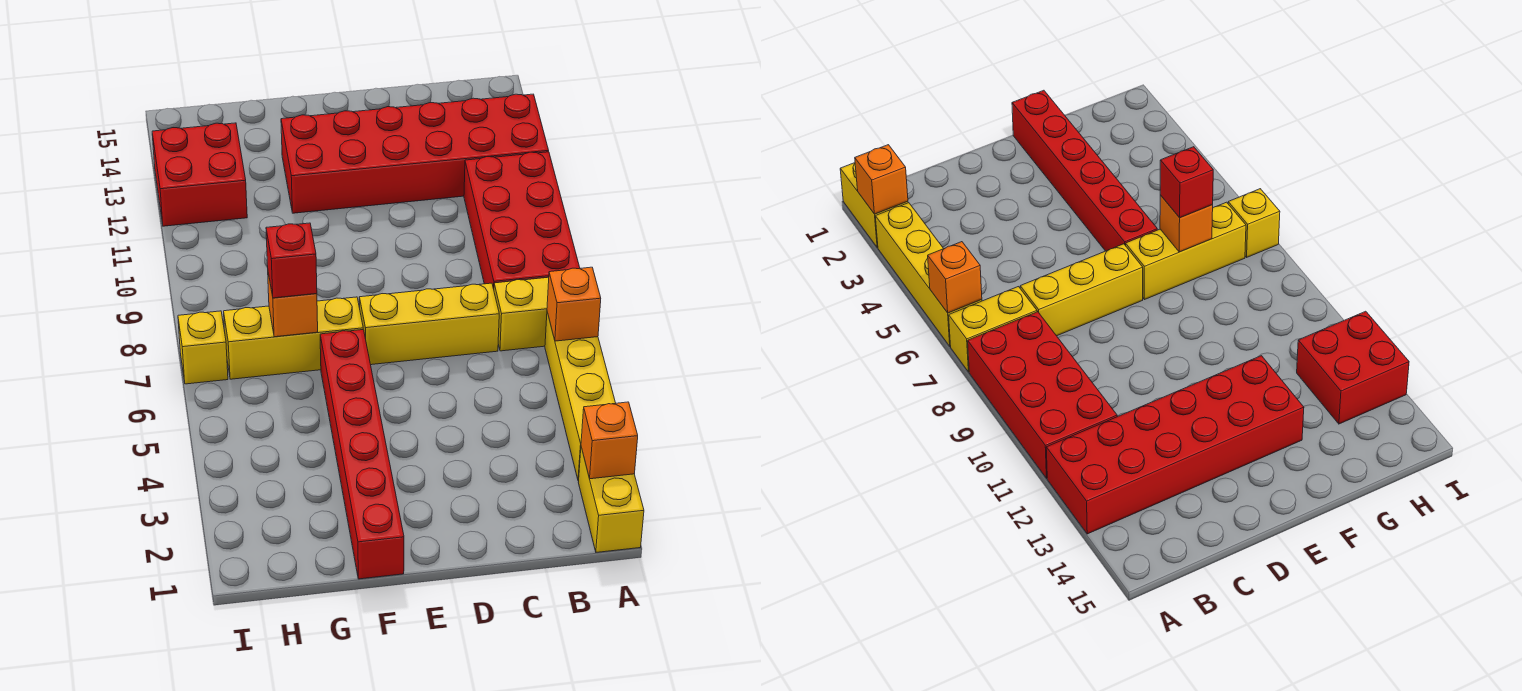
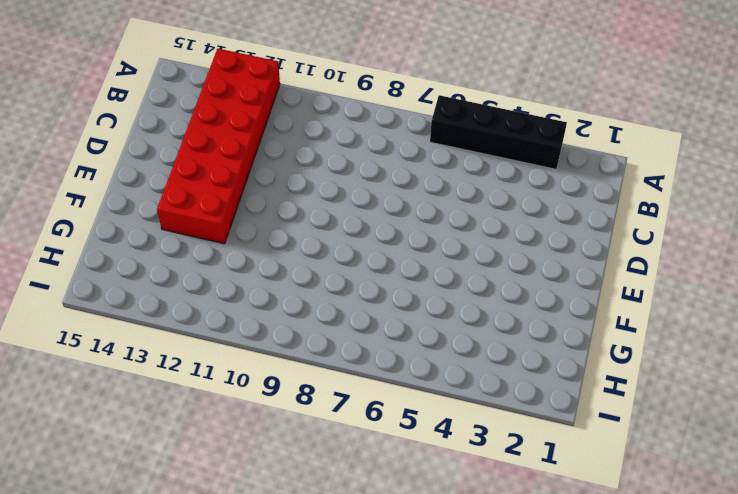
black 1x4 brick [430,95,567,169] -> yellow 1x4 brick [545,312,615,481]
none -> yellow 1x2 brick [578,447,644,552]
none -> yellow 1x2 brick [494,277,549,351]
none -> red 2x4 brick [464,152,580,289]

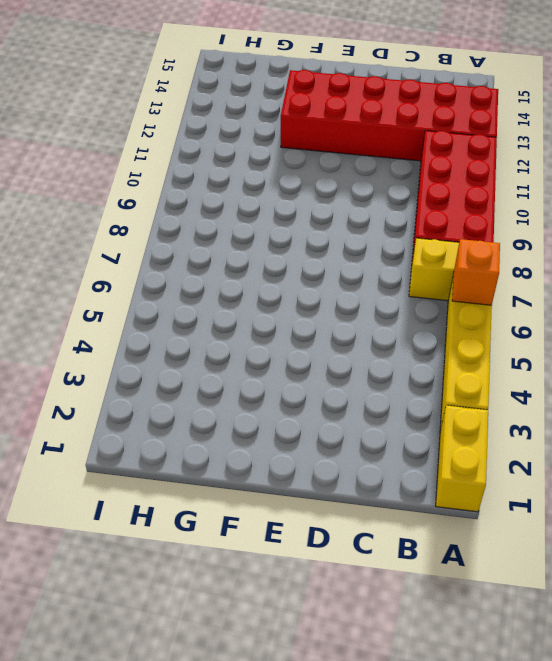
none -> yellow 1x3 brick [359,283,499,365]
none -> red 1x6 brick [320,330,404,579]
none -> yellow 1x3 brick [224,297,363,379]

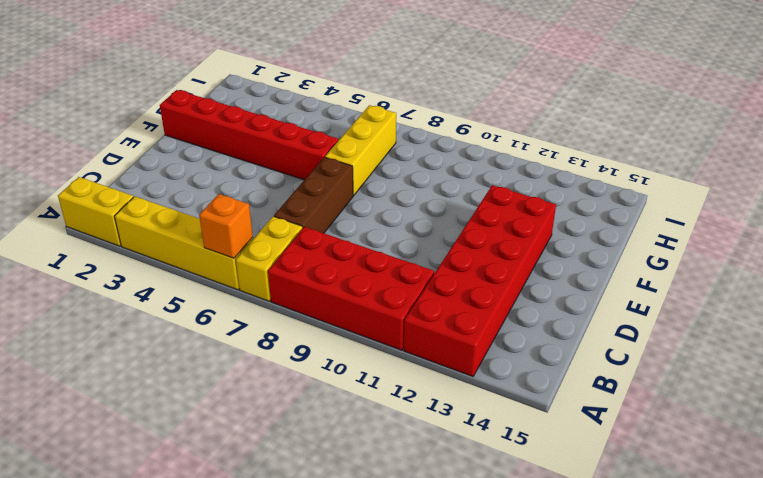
brown 1x3 brick [274,157,353,233] -> yellow 1x3 brick [359,283,499,365]
none -> red 2x2 brick [152,123,247,226]
none -> yellow 1x1 brick [178,311,228,384]
none -> orange 1x1 brick [581,402,638,479]

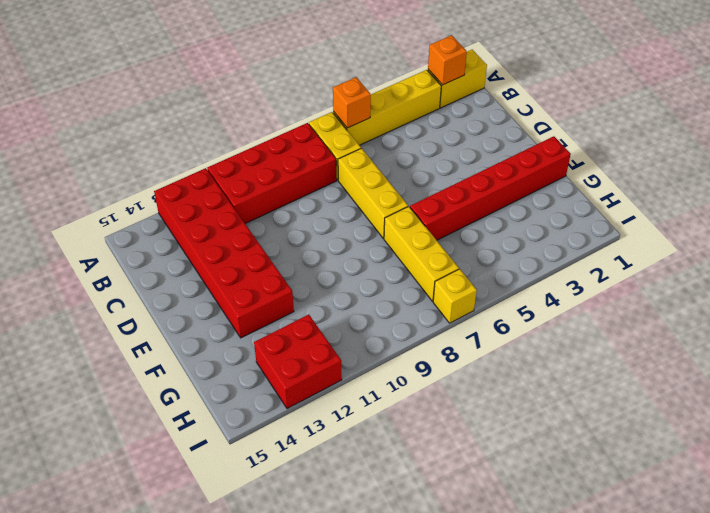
none -> orange 1x1 brick [268,273,318,337]
none -> red 1x1 brick [266,223,317,298]

